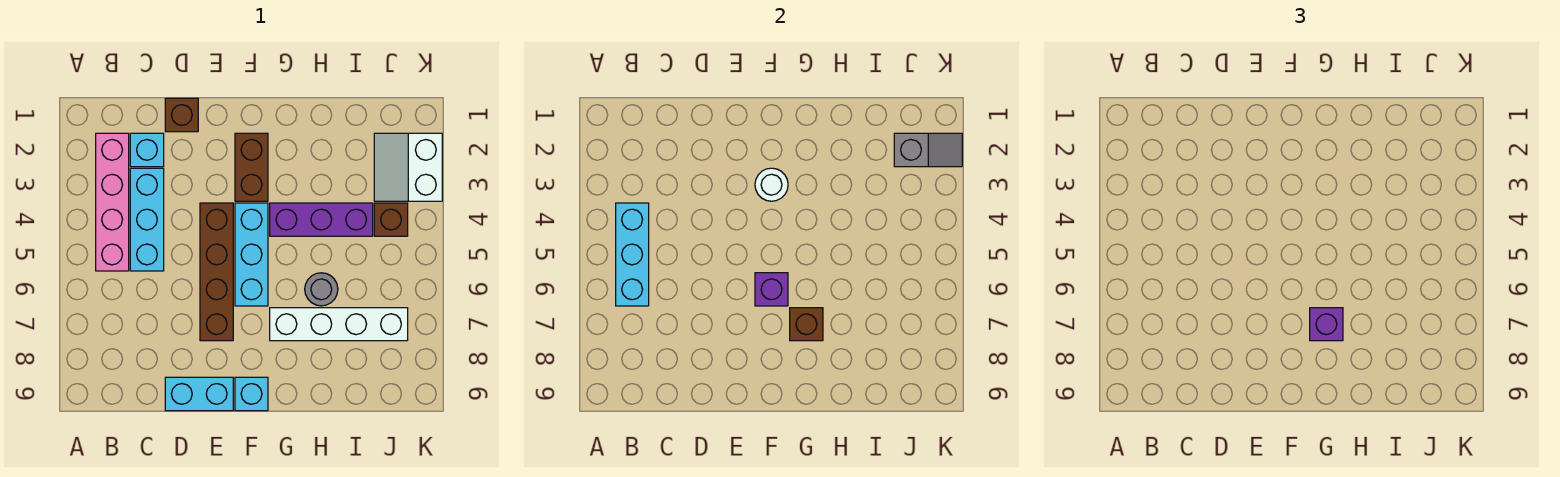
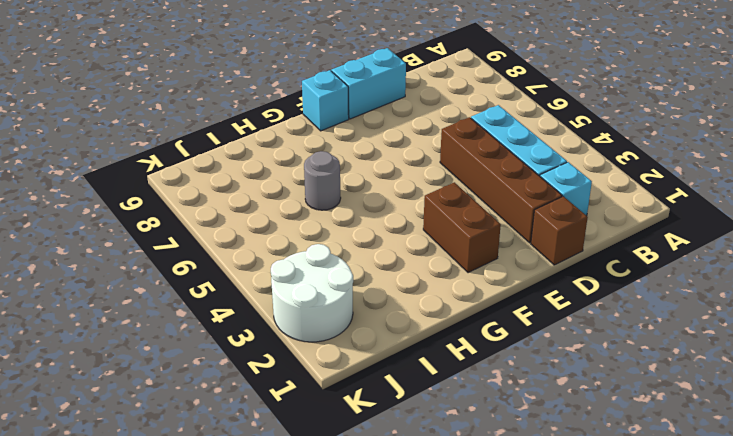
brown 1x4 brick [440,117,562,243] -> brown 1x4 brick moved to [200,203,233,341]
white 2x2 round brick [271,244,353,342] -> white 2x2 slope [374,133,442,201]
none -> pink 1x4 brick [96,133,129,271]
none -> cyan 1x3 brick [235,203,268,306]
none -> purple 1x3 brick [270,203,373,236]

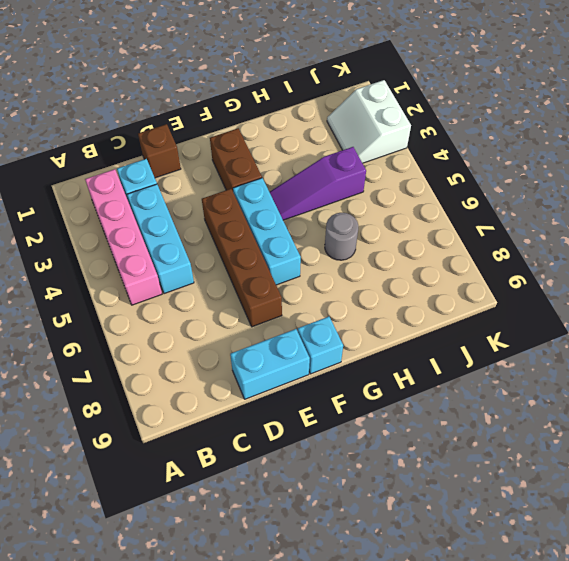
purple 1x3 slope [270,147,366,220] -> purple 1x3 brick [270,203,373,236]
none -> white 1x4 brick [270,308,408,341]
none -> brown 1x1 brick [374,203,408,236]
none -> cyan 1x3 brick [616,203,649,306]

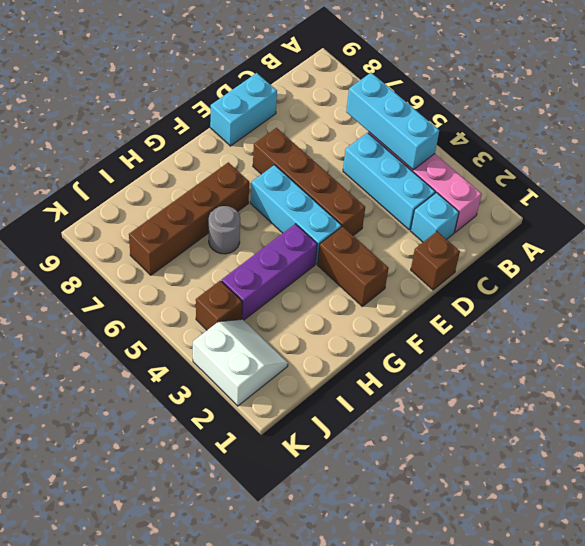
brown 1x4 brick [129,162,249,275] -> white 1x4 brick [270,308,408,341]
none -> cyan 1x1 brick [235,377,268,411]
none -> white 1x1 round brick [755,168,788,201]
none -> purple 1x1 brick [755,273,788,306]

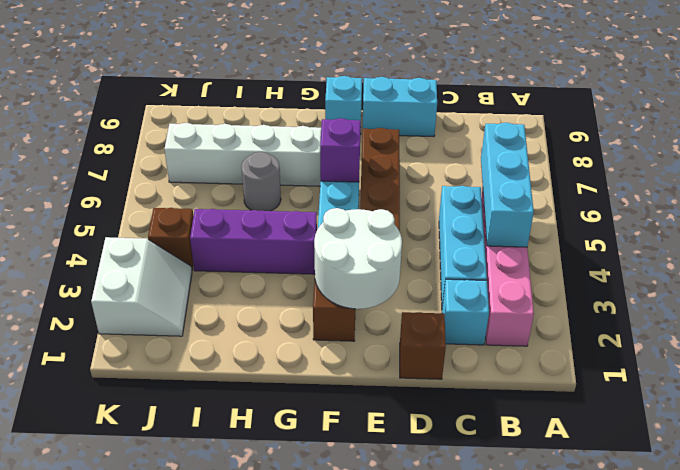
white 2x2 round brick [314,208,402,309] -> white 1x1 round brick [755,168,788,201]
none -> brown 1x1 brick [790,308,823,341]
none -> grey 1x2 slope [894,133,962,167]
none -> purple 1x1 brick [1310,308,1343,341]

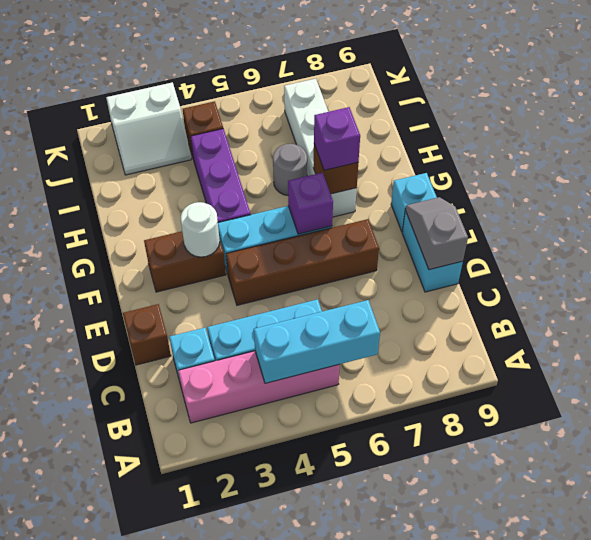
grey 1x2 slope [405,197,468,270] -> grey 1x2 slope moved to [894,133,962,167]

